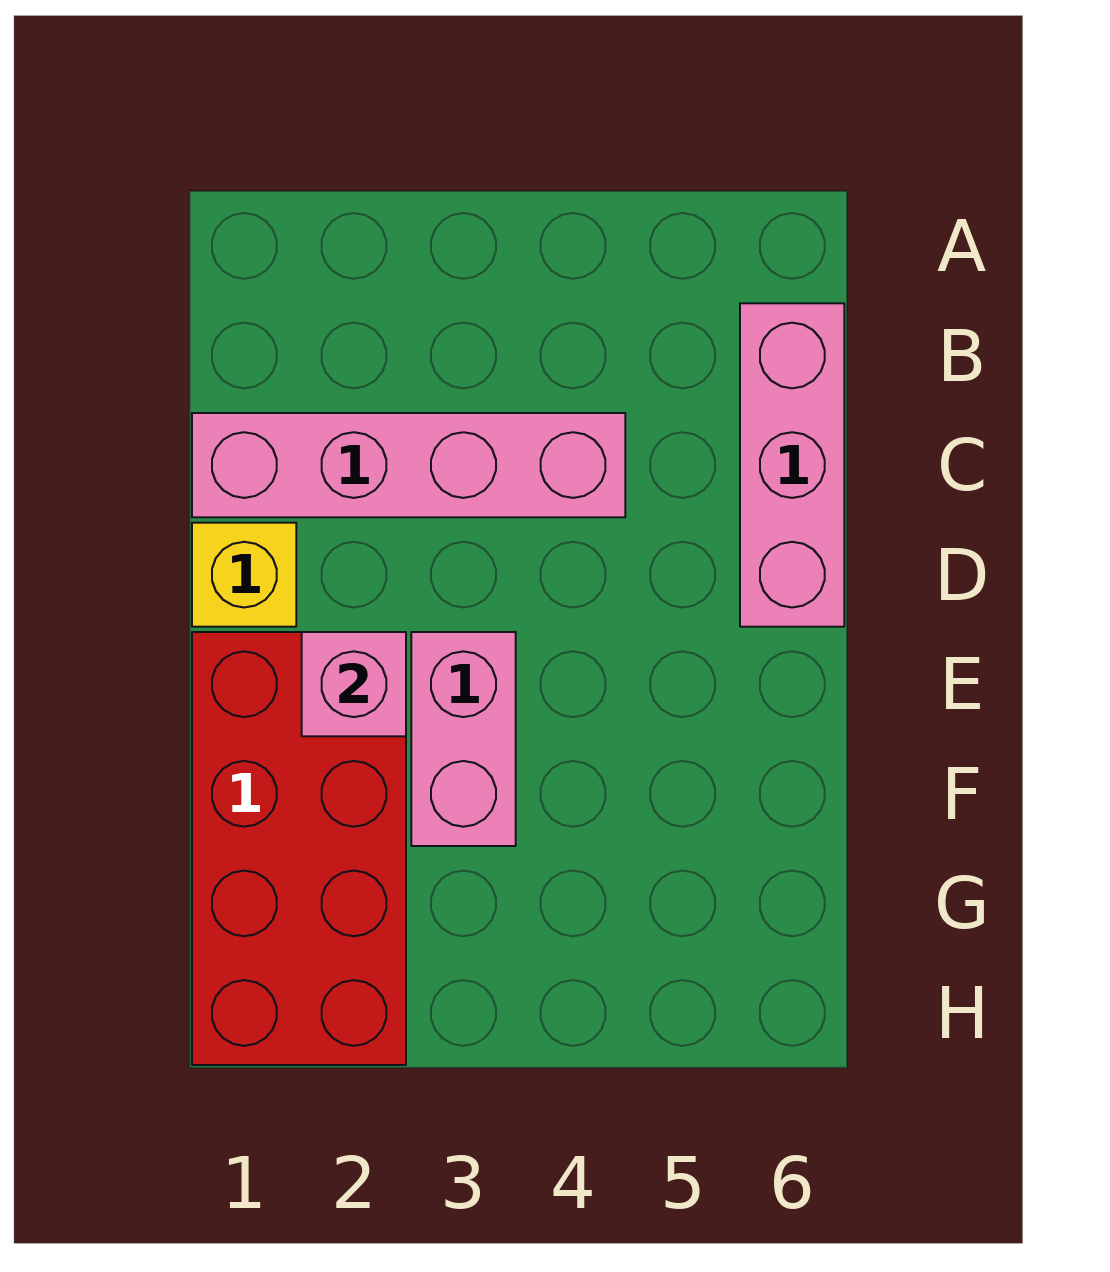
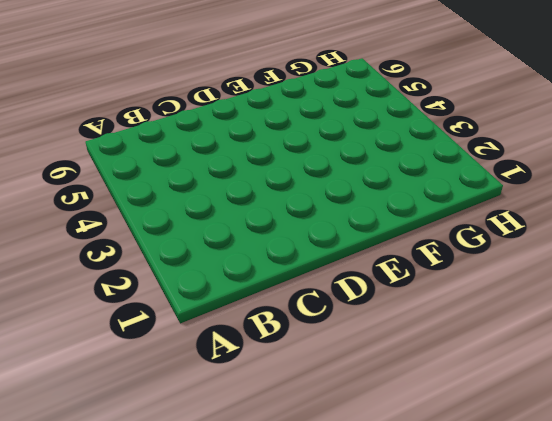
none -> pink 1x3 brick [740,303,844,627]
none -> pink 1x4 brick [192,413,625,517]

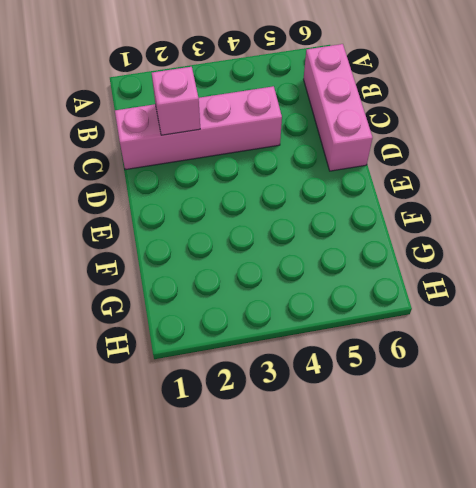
pink 1x1 brick [152,67,200,135] -> pink 1x1 brick moved to [302,632,406,736]
none -> yellow 1x1 brick [192,523,296,627]
none -> red 2x4 brick [192,632,406,1065]

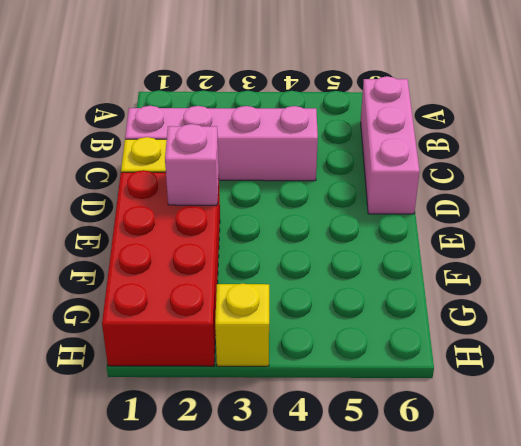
yellow 1x1 brick [215,283,269,366] -> none
none -> pink 1x2 brick [411,632,516,846]

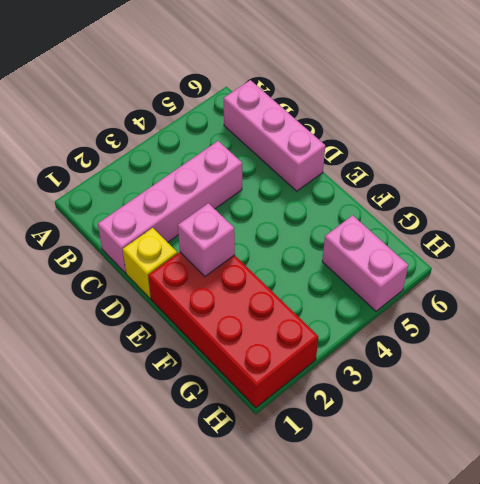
pink 1x2 brick [322,215,408,311] -> pink 1x2 brick moved to [411,632,516,846]

